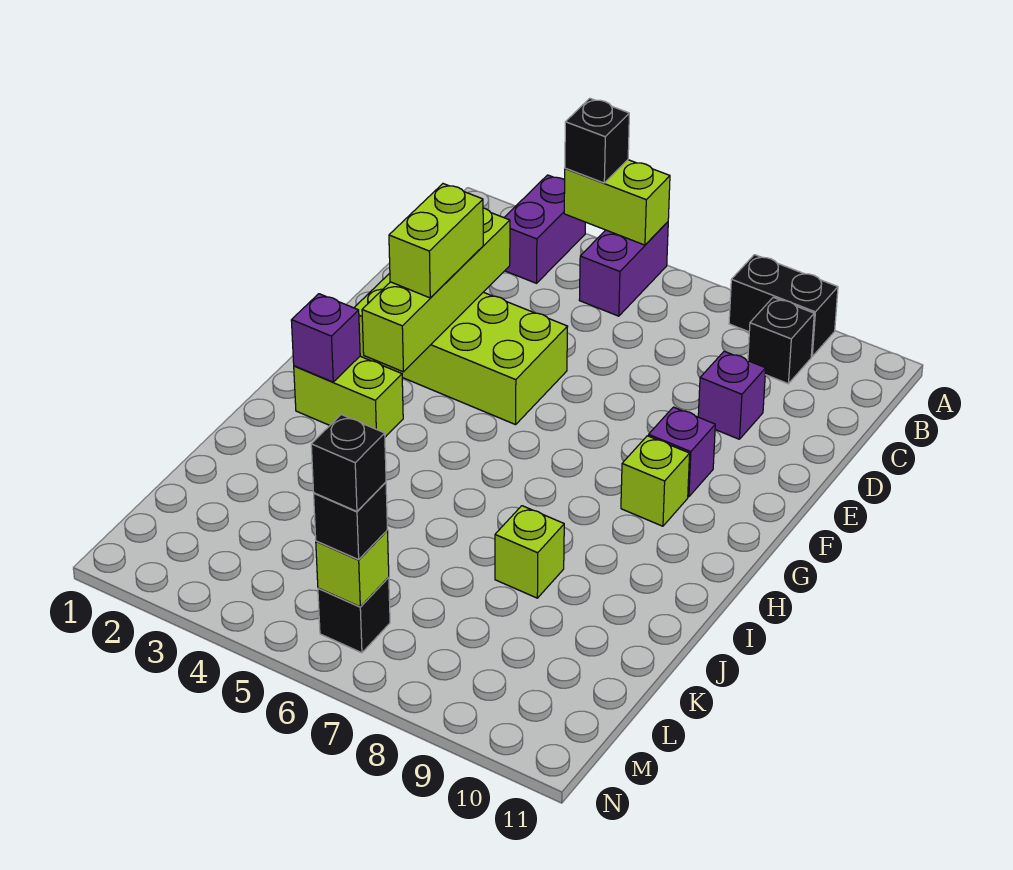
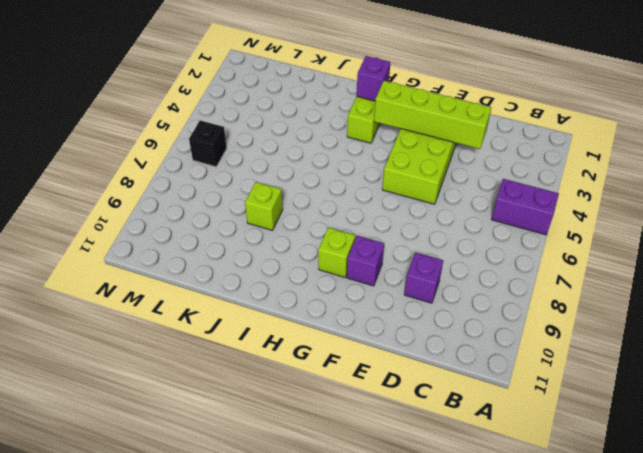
none -> purple 1x2 brick [504,175,586,283]
none -> black 1x2 brick [729,255,838,356]
none -> black 1x1 brick [748,297,814,384]

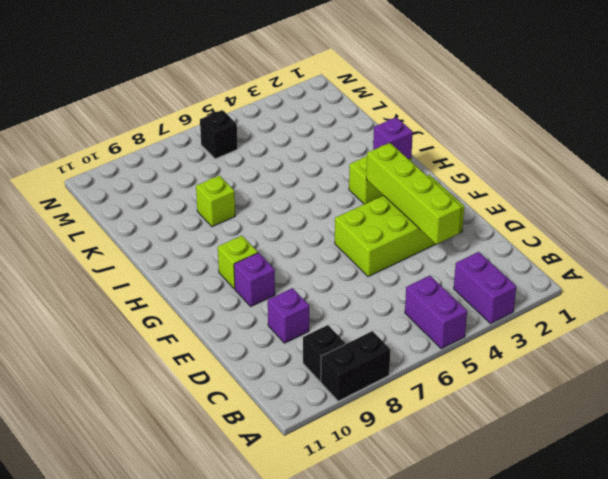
none -> lime 1x2 brick [564,160,670,245]
none -> lime 1x1 brick [316,531,389,607]
none -> black 1x1 brick [565,98,629,183]

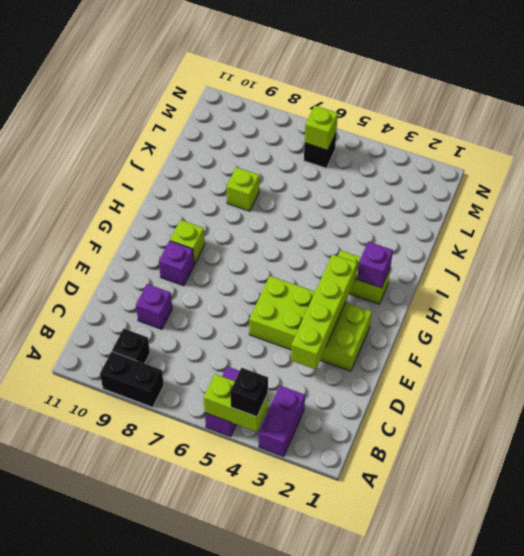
none -> lime 1x2 brick [389,184,483,298]
none -> black 1x1 brick [314,482,387,560]
none -> black 1x1 brick [311,415,386,511]

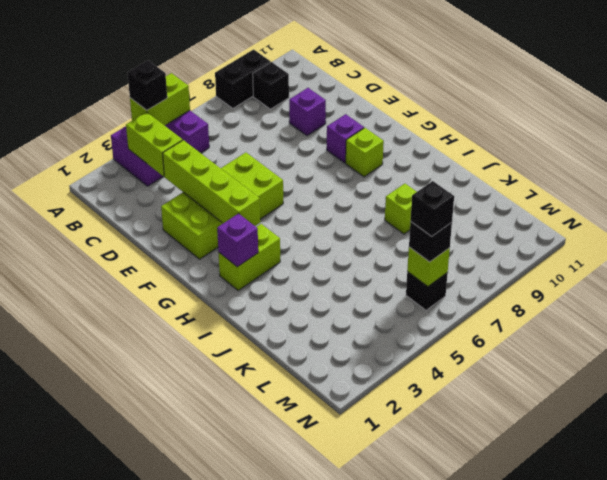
lime 1x2 brick [126,112,183,177] -> lime 1x2 brick moved to [389,184,483,298]

